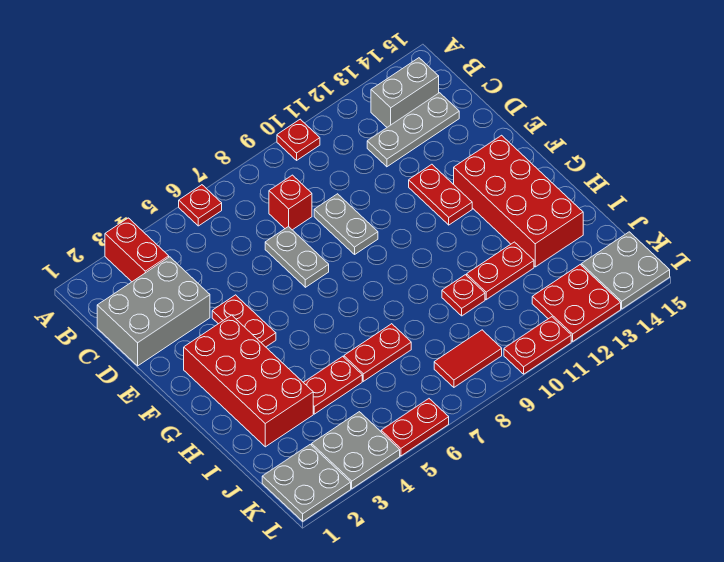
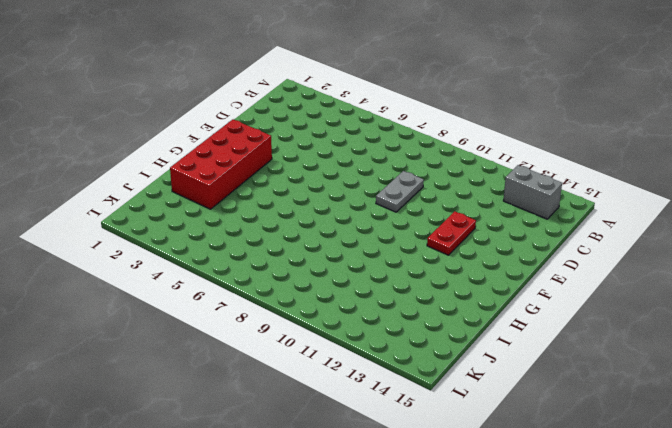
none -> red 1x2 brick [105,218,169,282]
none -> red 1x1 plate [179,185,222,226]
none -> red 1x1 plate [277,119,320,160]

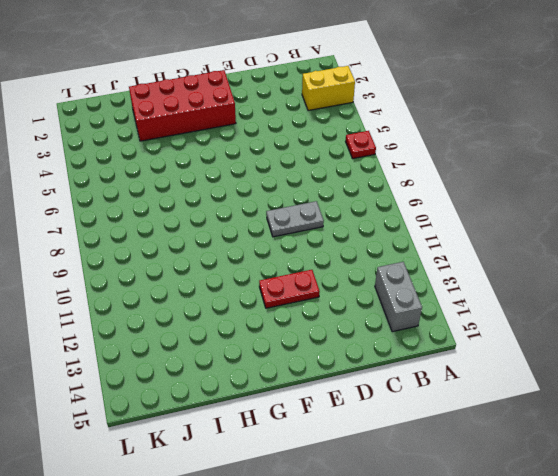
yellow 1x2 brick [302,66,355,111] -> red 1x2 brick [105,218,169,282]
none -> red 1x1 plate [277,119,320,160]
none -> grey 2x3 brick [97,257,210,366]
none -> red 1x1 brick [269,175,312,230]

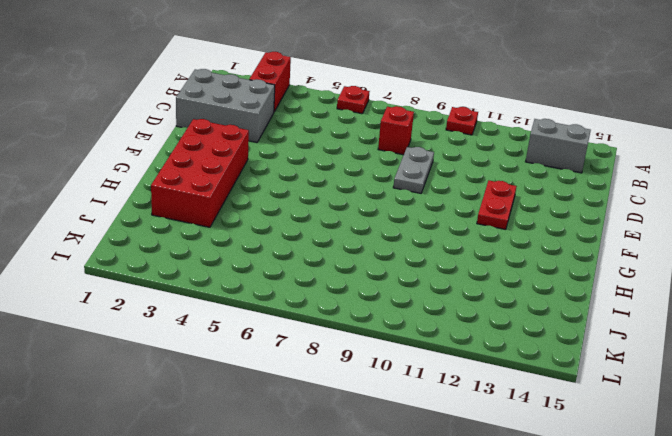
none -> grey 1x3 plate [367,93,459,167]
none -> grey 1x2 plate [265,226,329,287]
none -> red 1x2 plate [212,295,276,347]

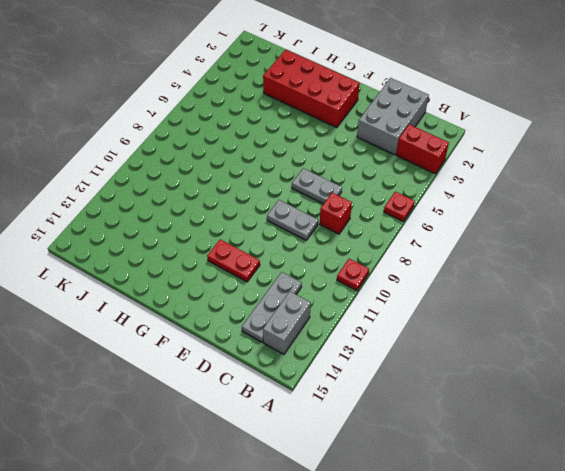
none -> red 1x2 plate [212,295,276,347]
none -> red 2x4 brick [454,135,583,267]
none -> red 1x2 plate [303,356,362,414]

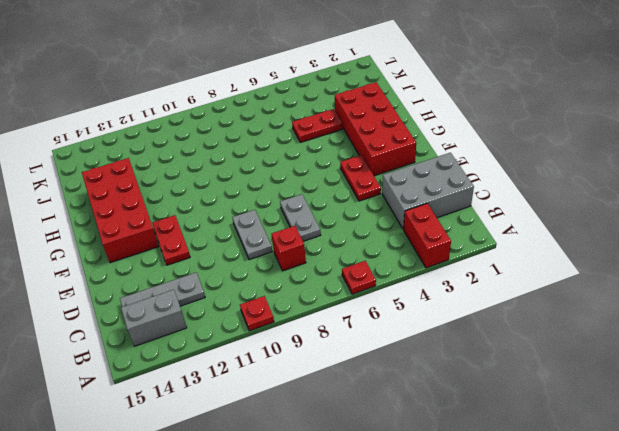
none -> red 1x2 plate [344,324,411,381]
none -> red 1x1 plate [442,275,485,316]
none -> red 1x2 plate [467,242,534,300]

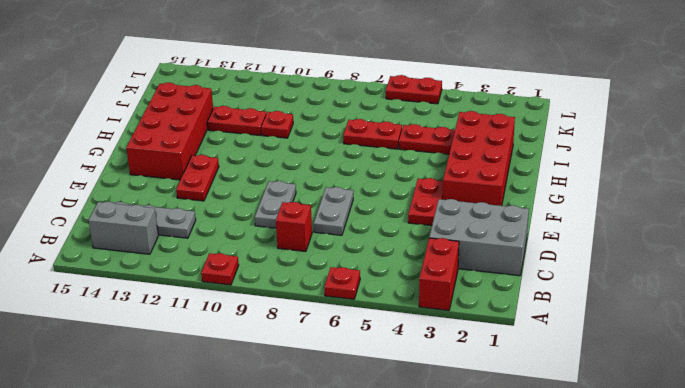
none -> grey 2x2 plate [262,444,351,521]
none -> grey 2x2 plate [312,412,400,489]
none -> red 1x2 tile [434,330,502,387]

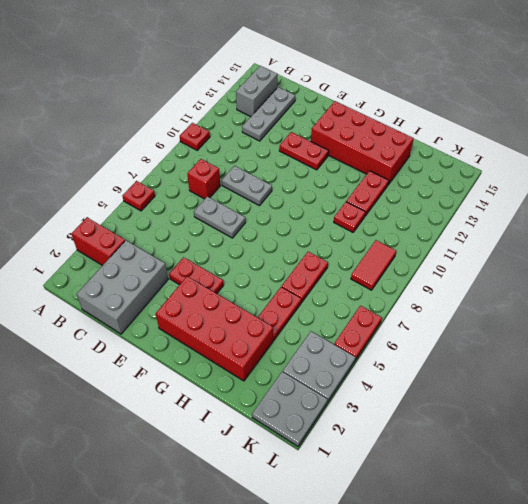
none -> red 2x2 plate [532,265,621,341]
none -> grey 2x2 plate [581,232,670,309]
none -> red 1x2 plate [504,317,571,374]

